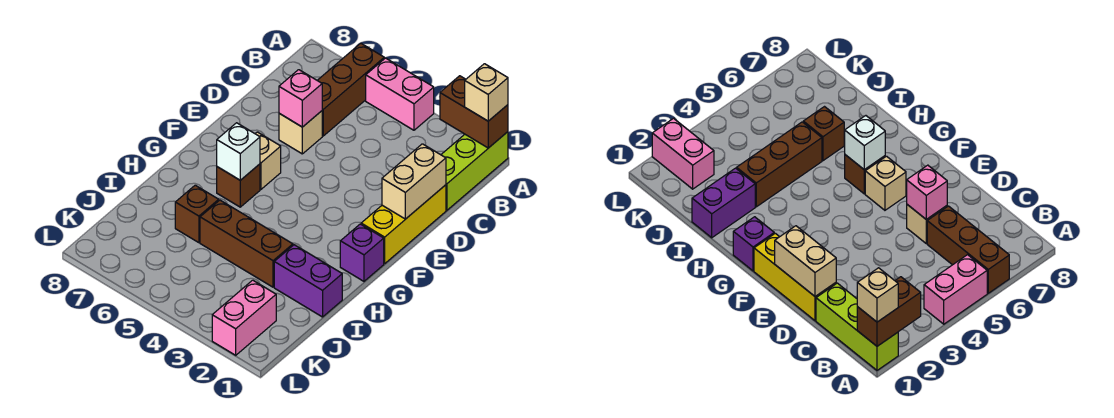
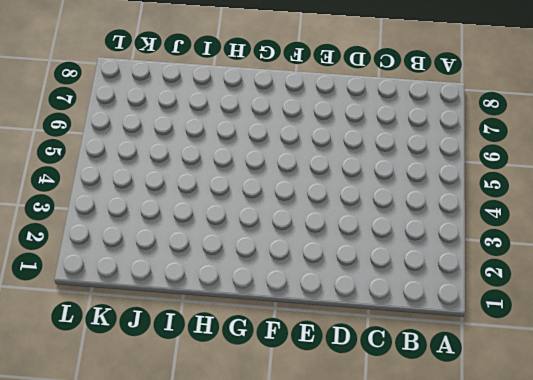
none -> lime 1x3 brick [441,132,508,210]
none -> pink 1x2 brick [366,58,434,130]
none -> brown 1x3 brick [317,43,384,136]

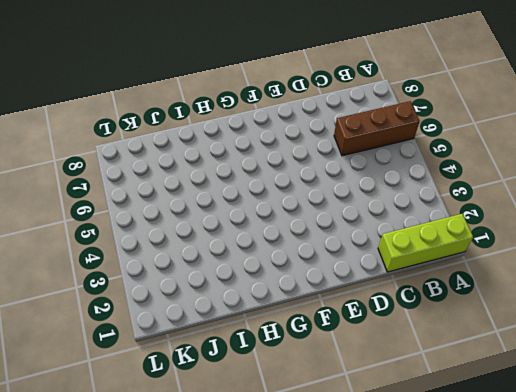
none -> pink 1x2 brick [366,58,434,130]
none -> yellow 1x3 brick [361,185,446,264]
none -> tan 1x1 brick [279,111,322,154]

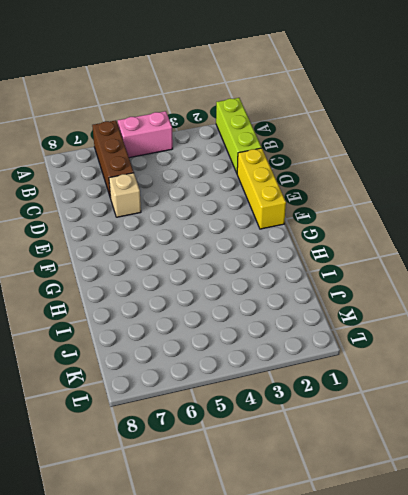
none -> tan 1x1 brick [255,132,281,189]
none -> purple 1x1 brick [340,224,384,281]
none -> brown 1x1 brick [217,164,260,207]

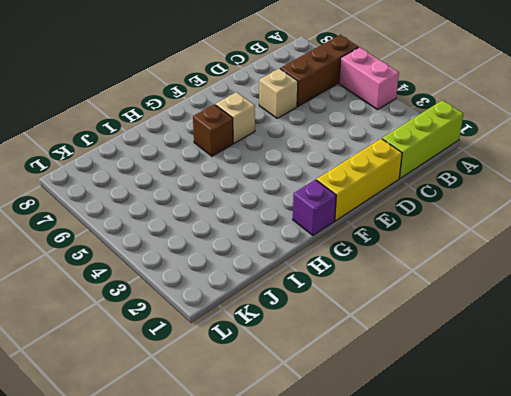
none -> purple 1x2 brick [274,245,342,317]
none -> brown 1x3 brick [200,200,293,287]
none -> brown 1x1 brick [175,185,219,243]

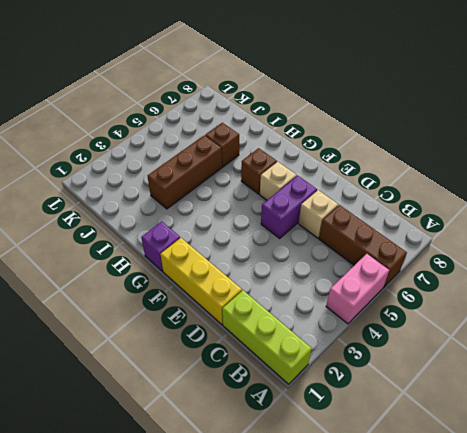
purple 1x2 brick [261,176,317,238] -> purple 1x2 brick moved to [274,245,342,317]
none -> pink 1x2 brick [212,280,276,355]
none -> brown 1x2 brick [440,76,508,148]
none -> tan 1x2 brick [382,144,446,219]

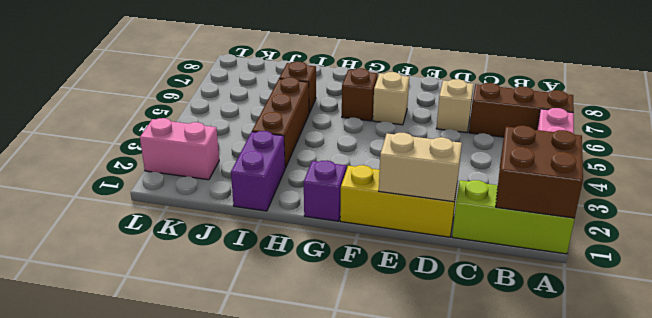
brown 2x2 brick [496,125,583,218] -> brown 1x2 brick [440,76,508,148]
none -> pink 1x1 brick [279,70,322,127]
none -> white 1x1 brick [217,123,260,180]
none -> tan 1x1 brick [465,64,508,121]

